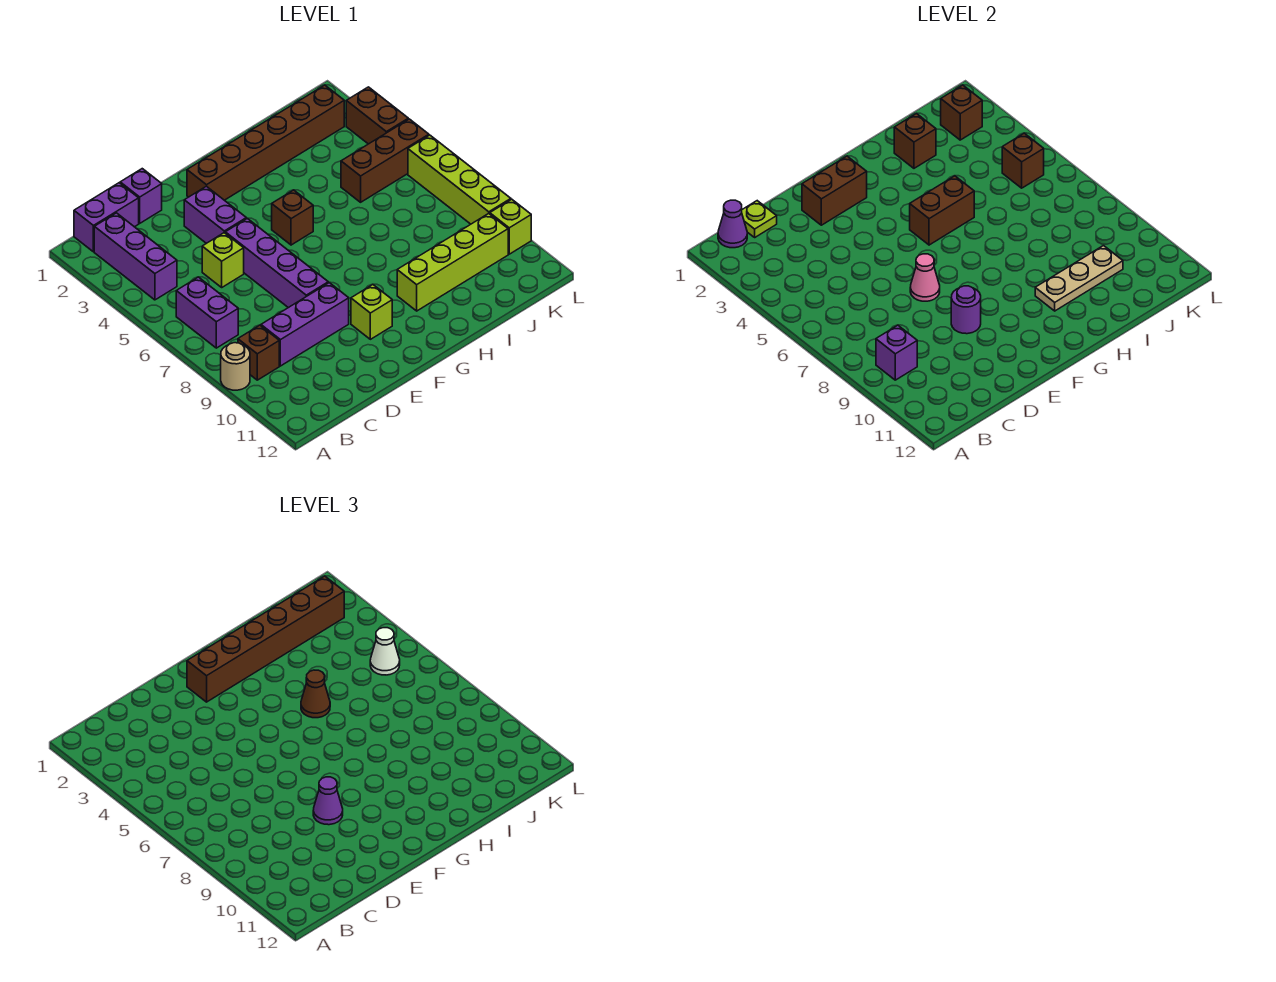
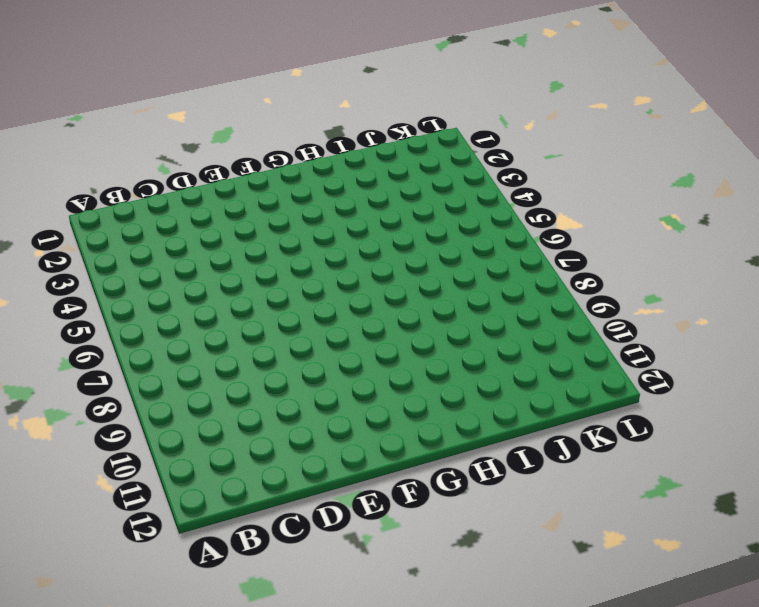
none -> tan 1x1 round brick [221,343,250,390]
none -> purple 1x2 brick [74,183,139,252]
none -> purple 1x3 brick [94,213,177,300]
none -> purple 1x2 brick [176,277,238,348]

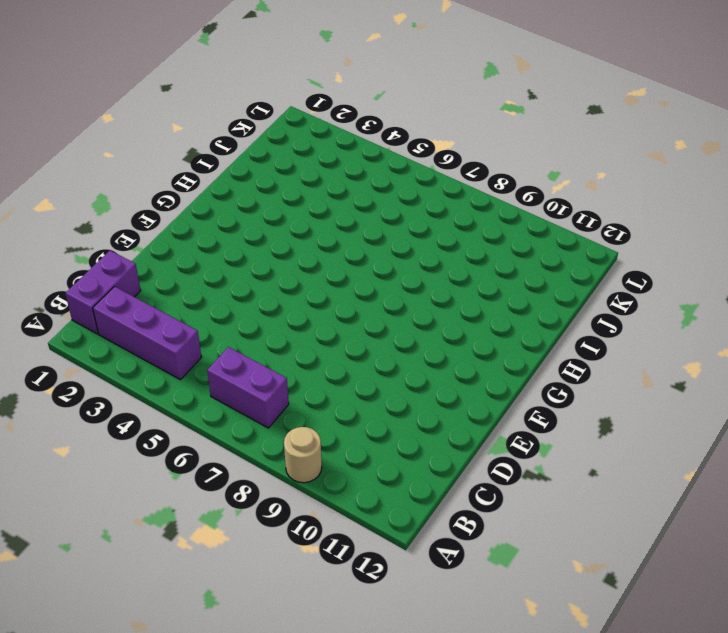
none -> brown 1x1 brick [238,325,279,380]
none -> purple 1x3 brick [261,283,349,366]
none -> purple 1x1 brick [120,169,162,223]
none -> lime 1x1 brick [202,233,244,287]

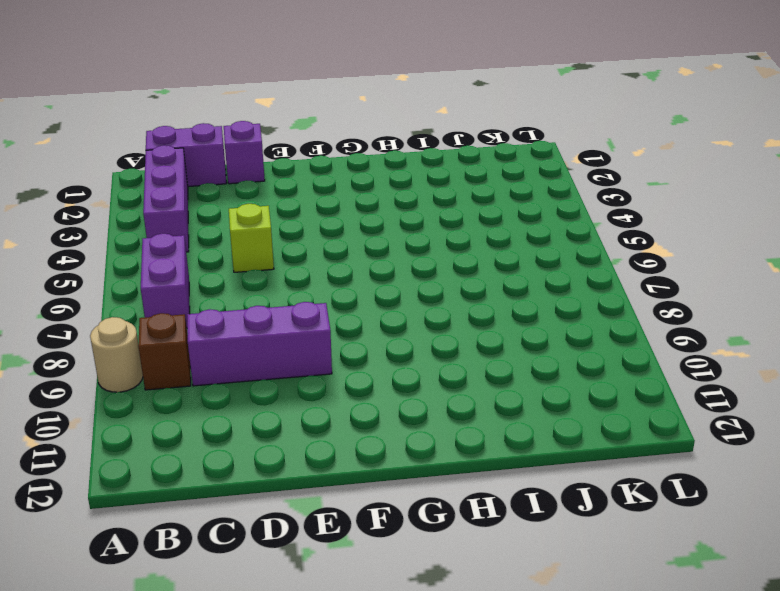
none -> purple 1x2 brick [184,186,246,243]
none -> purple 1x4 brick [225,218,328,308]
none -> brown 1x6 brick [187,85,344,200]
none -> lime 1x1 brick [351,285,392,339]

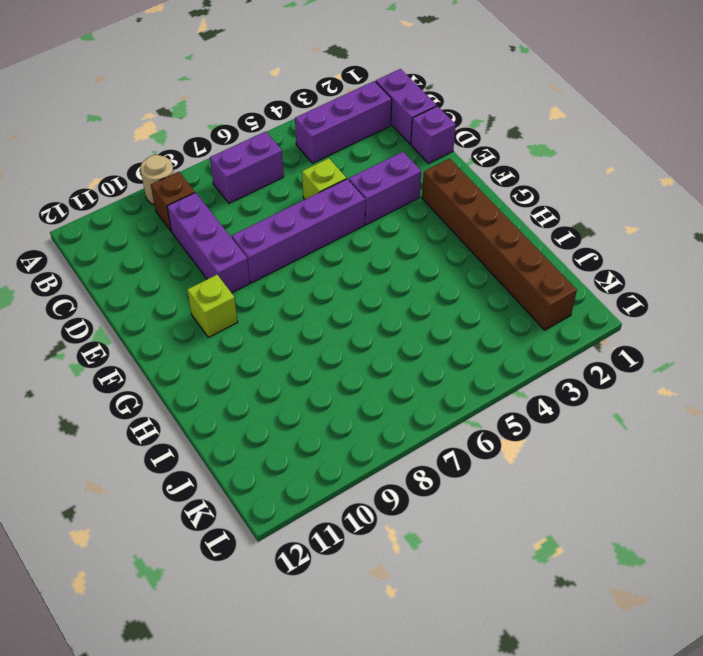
none -> brown 1x1 brick [272,190,313,245]
none -> lime 1x4 brick [397,213,508,311]
none -> brown 1x3 brick [341,119,429,202]
none -> brown 1x2 brick [346,87,408,144]

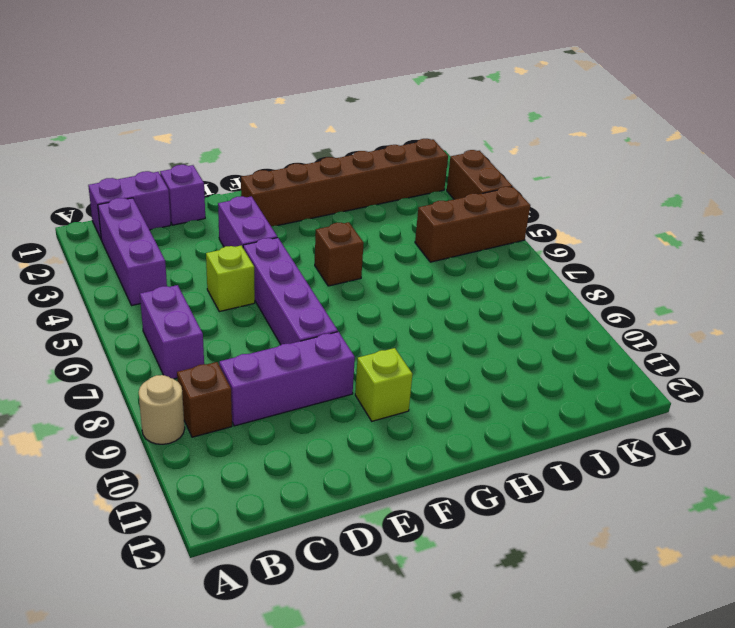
none -> lime 1x4 brick [397,213,508,311]
none -> lime 1x4 brick [408,135,511,224]
none -> lime 1x1 brick [490,199,531,254]
none -> purple 1x1 cone [718,200,747,248]

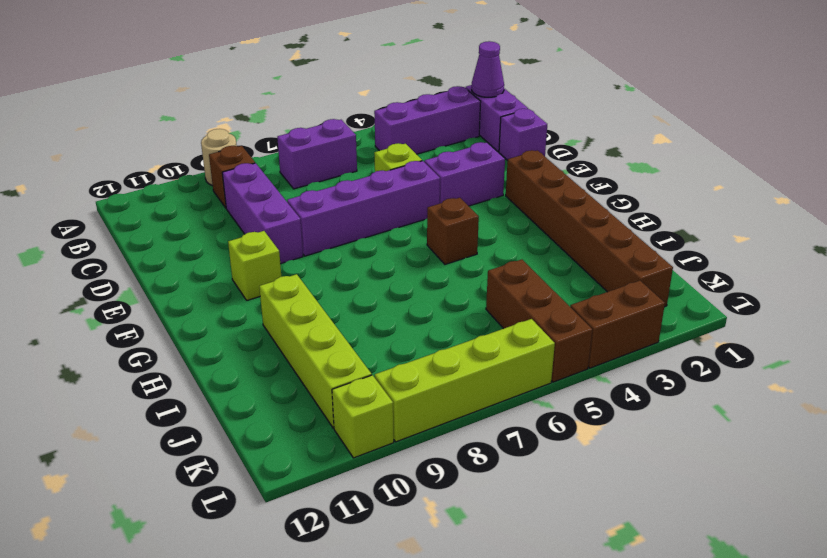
none -> purple 1x1 brick [876,325,917,380]
none -> lime 1x1 plate [742,201,777,237]
none -> brown 1x2 brick [802,156,867,225]
none -> pink 1x1 cone [910,254,940,301]

